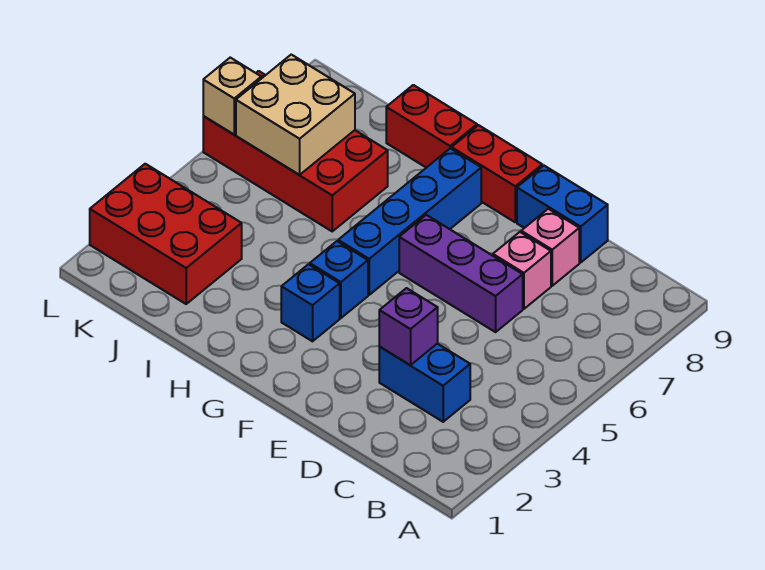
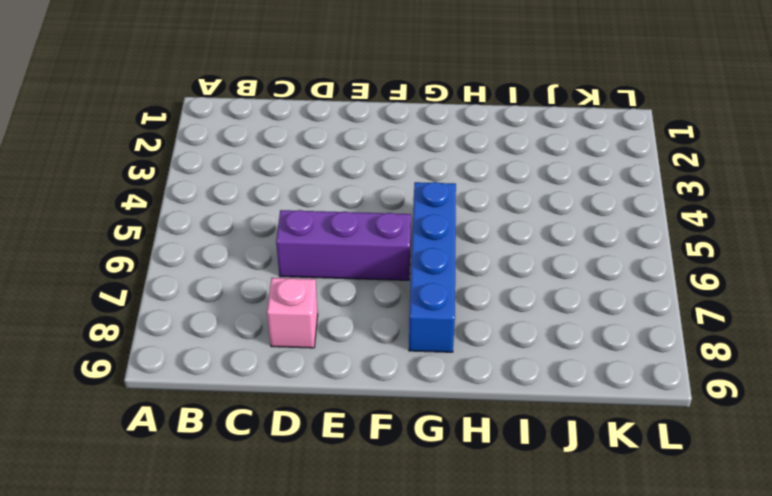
none -> blue 1x2 brick [379,344,470,422]
none -> pink 1x1 brick [493,232,551,309]
none -> blue 1x2 brick [517,166,608,263]

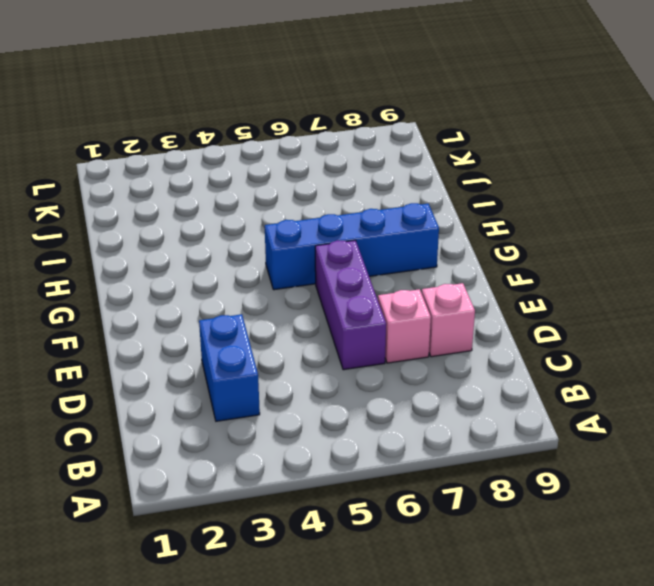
none -> blue 1x2 brick [517,166,608,263]
none -> red 1x2 brick [452,125,542,222]
none -> blue 1x1 brick [281,264,340,341]

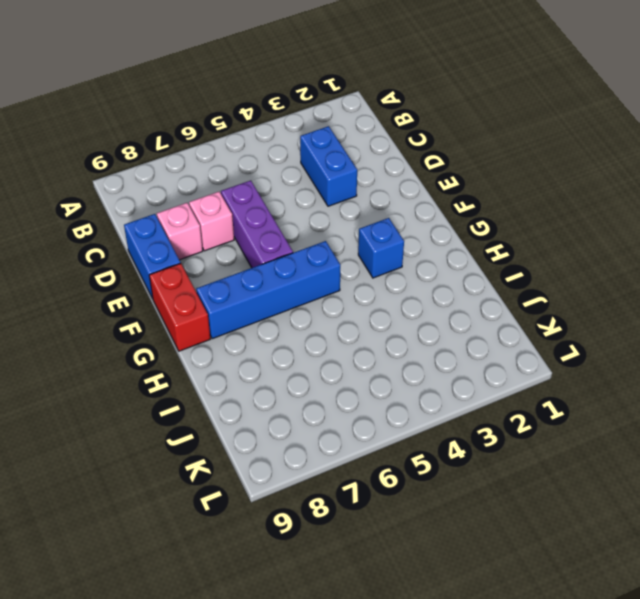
none -> blue 1x1 brick [310,241,368,318]
none -> red 1x2 brick [386,85,477,168]
none -> red 2x4 brick [203,71,388,231]

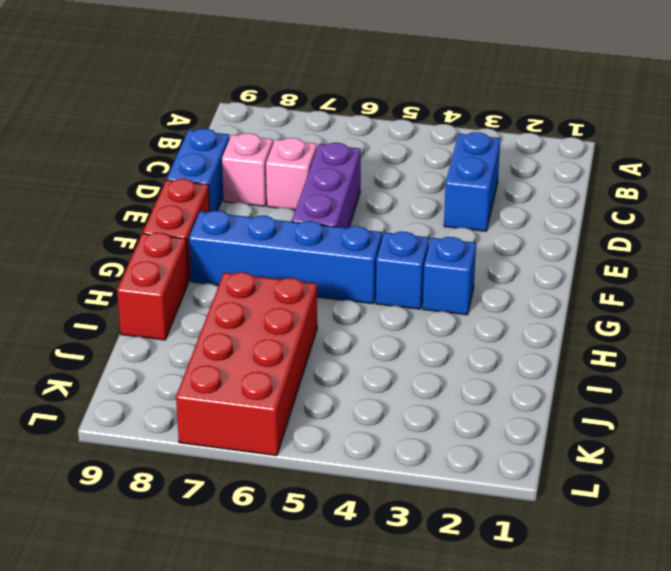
none -> red 2x3 brick [90,164,242,304]
none -> purple 1x1 brick [379,288,438,365]
none -> tan 2x2 brick [236,55,355,175]

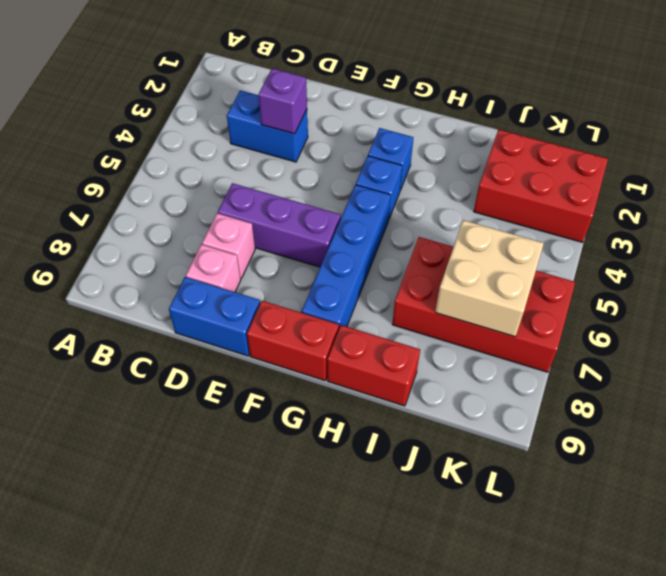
none -> tan 1x1 brick [203,58,261,134]

